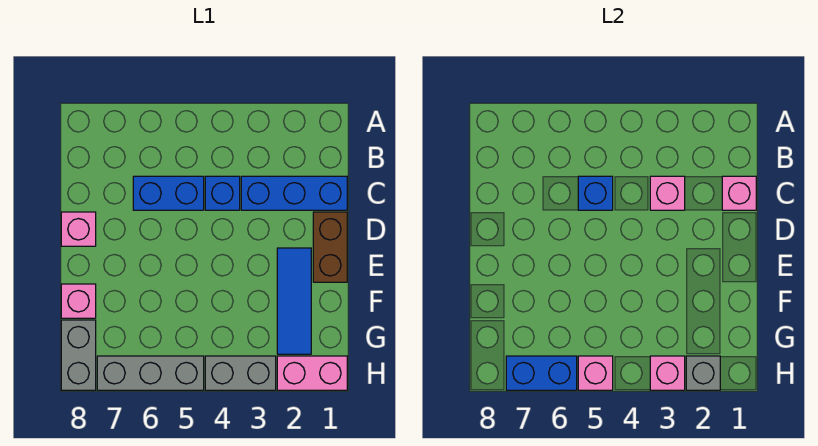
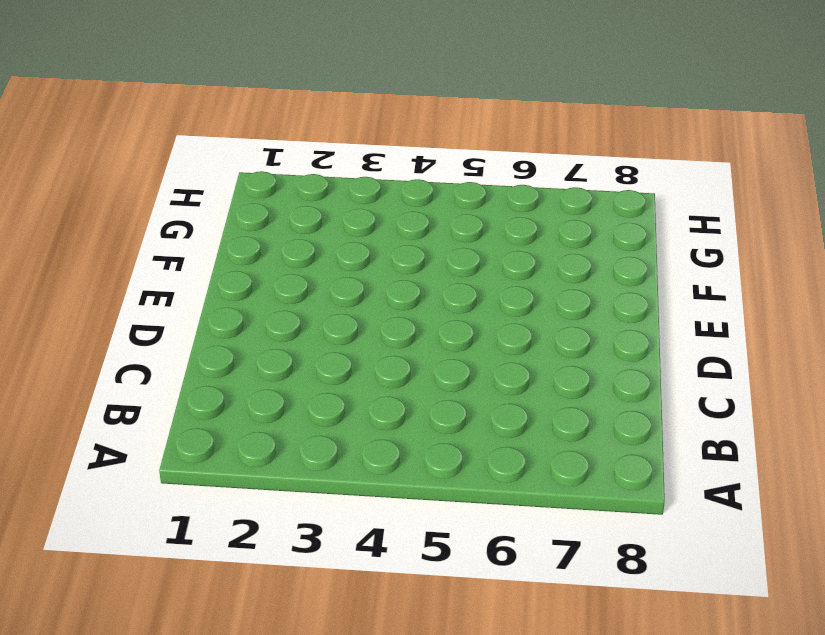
none -> blue 1x3 brick [241,176,347,210]
none -> blue 1x1 brick [205,176,240,210]
none -> blue 1x2 brick [133,176,204,210]

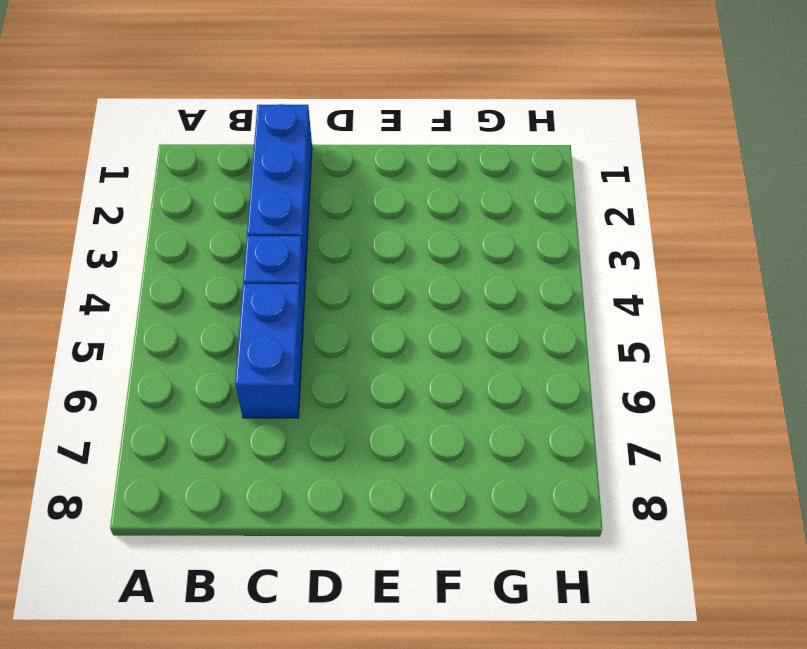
none -> brown 1x2 brick [313,212,347,282]
none -> pink 1x1 brick [61,212,96,246]
none -> blue 1x3 tile [277,248,311,354]

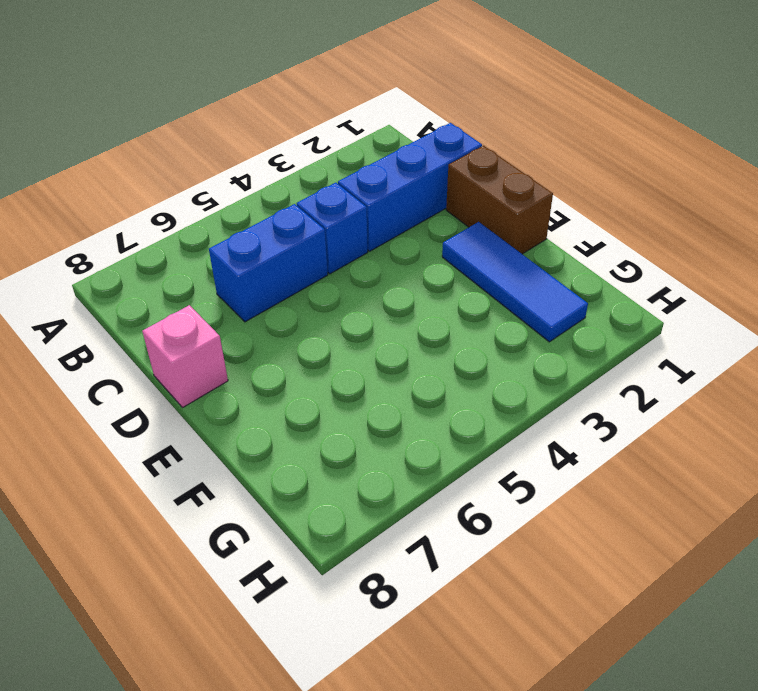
none -> pink 1x1 brick [61,284,96,318]
none -> grey 1x2 brick [61,320,96,390]
none -> pink 1x2 brick [277,356,347,390]

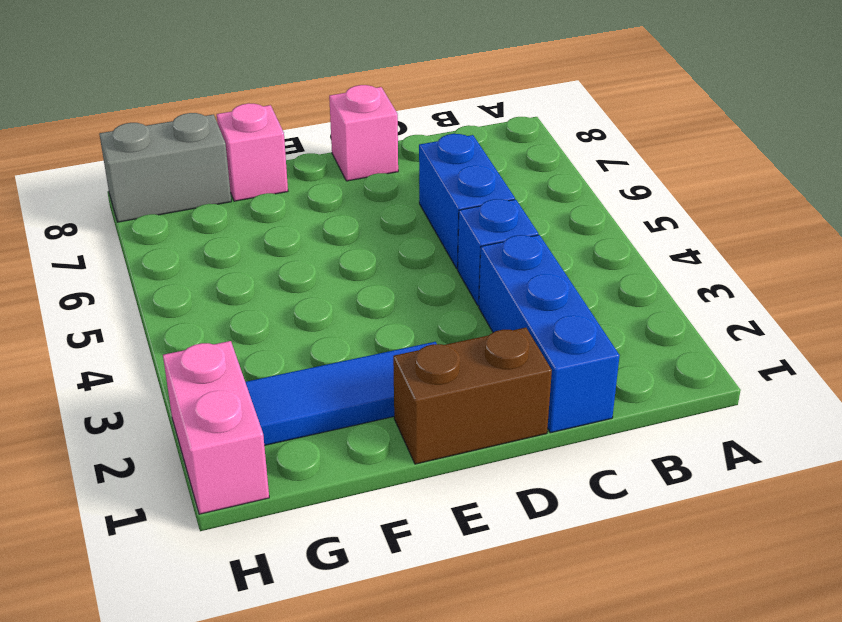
none -> grey 1x2 brick [205,356,276,390]
none -> grey 1x3 brick [97,356,204,390]
none -> pink 1x1 brick [722,176,756,210]

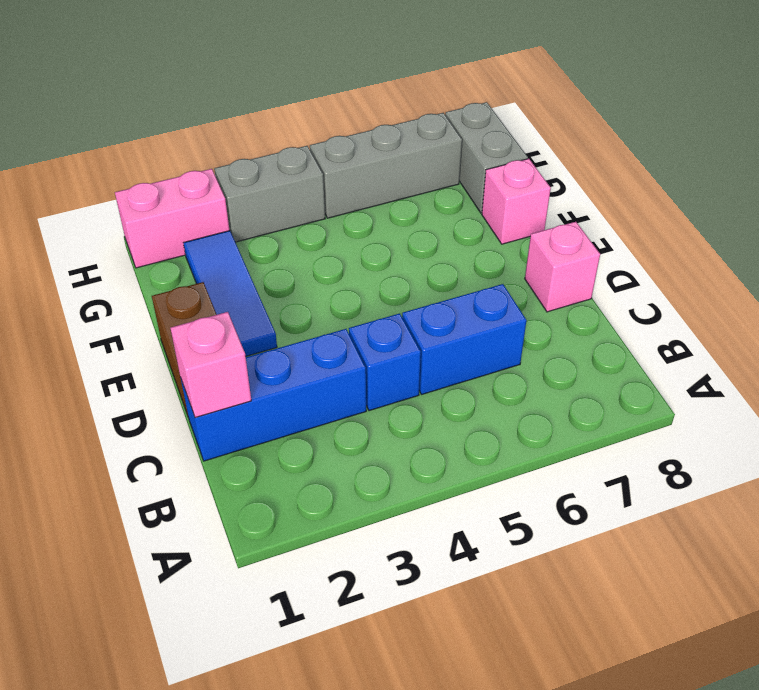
none -> pink 1x1 brick [650,176,685,210]
none -> blue 1x1 brick [578,176,613,210]
none -> grey 1x1 brick [686,356,720,390]

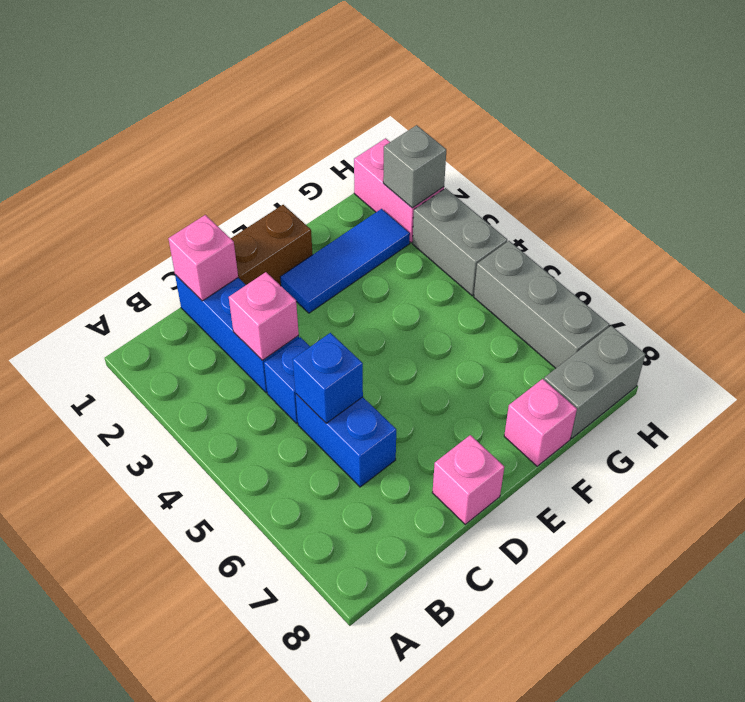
none -> pink 1x1 brick [650,356,685,390]
none -> pink 1x1 brick [578,356,613,390]
none -> blue 1x2 brick [506,356,577,390]

